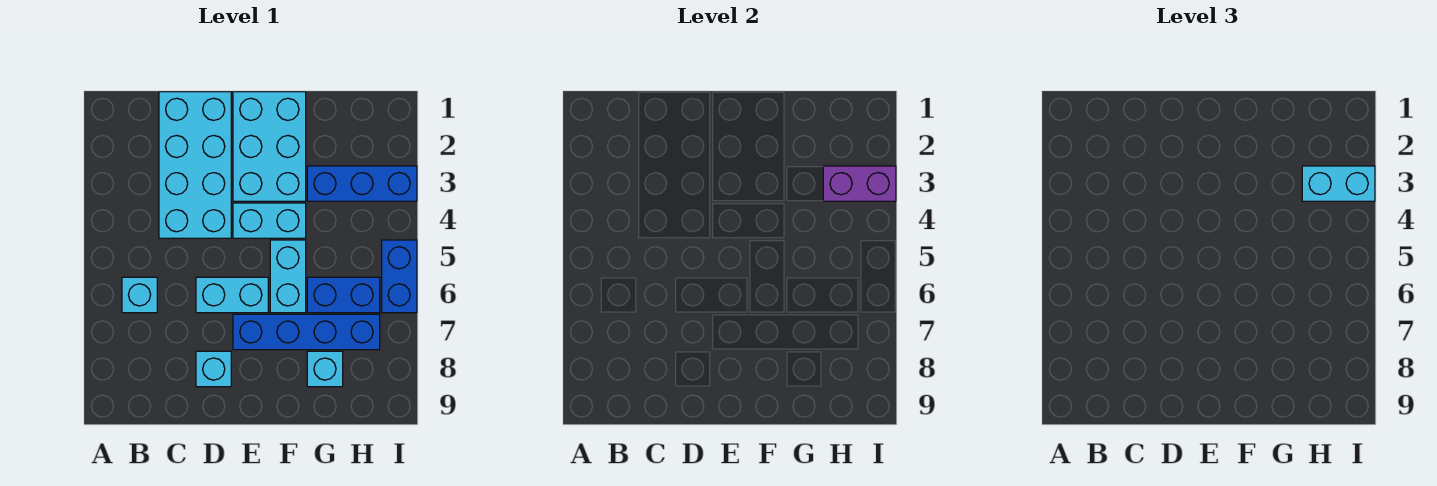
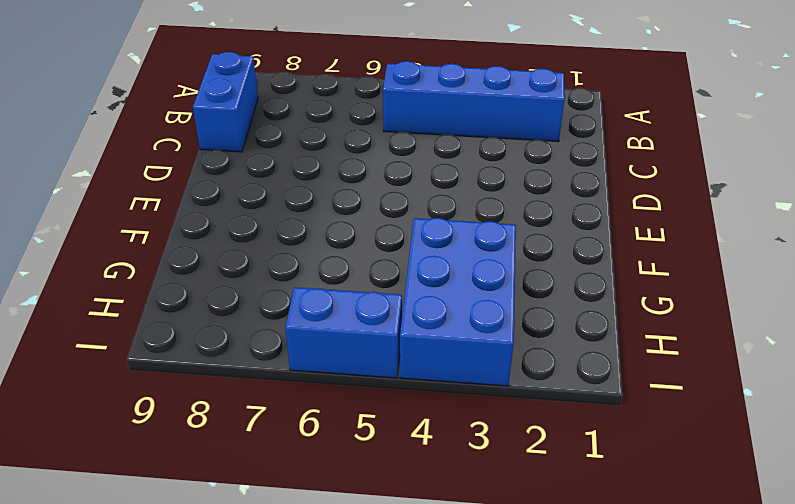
blue 1x4 brick [383,61,565,142] -> blue 1x4 brick turned to [233,314,380,350]
blue 1x2 brick [193,52,258,152] -> blue 1x2 brick moved to [307,277,380,313]
blue 2x3 brick [400,218,516,386] -> blue 1x3 brick [307,166,417,201]
none -> cyan 1x1 brick [122,277,157,313]
none -> cyan 2x4 brick [159,92,231,238]
none -> cyan 1x2 brick [196,277,268,313]

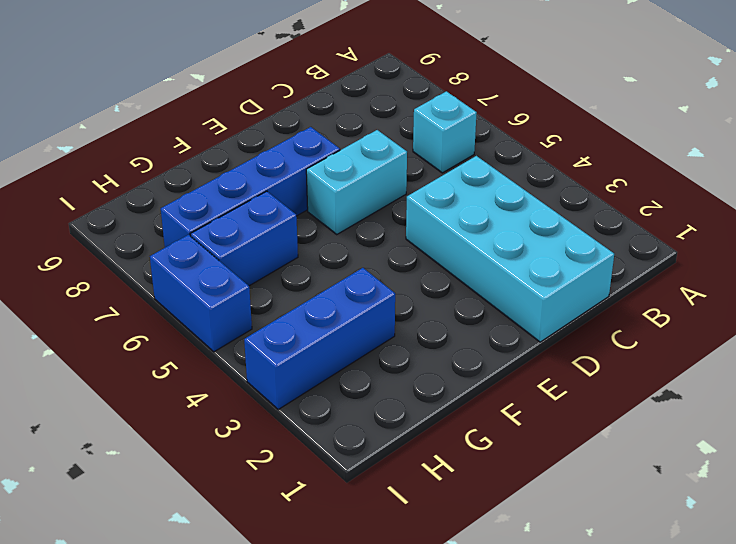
none -> cyan 1x1 brick [196,351,231,387]
none -> cyan 2x3 brick [233,92,306,201]
none -> cyan 1x2 brick [233,203,306,238]

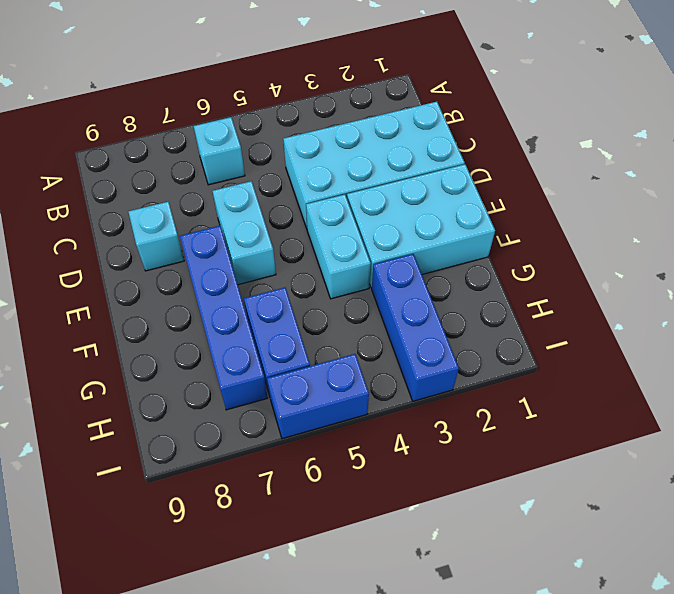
none -> cyan 1x2 brick [270,240,306,313]
none -> cyan 1x1 brick [307,351,343,387]
none -> purple 1x2 brick [823,166,896,201]

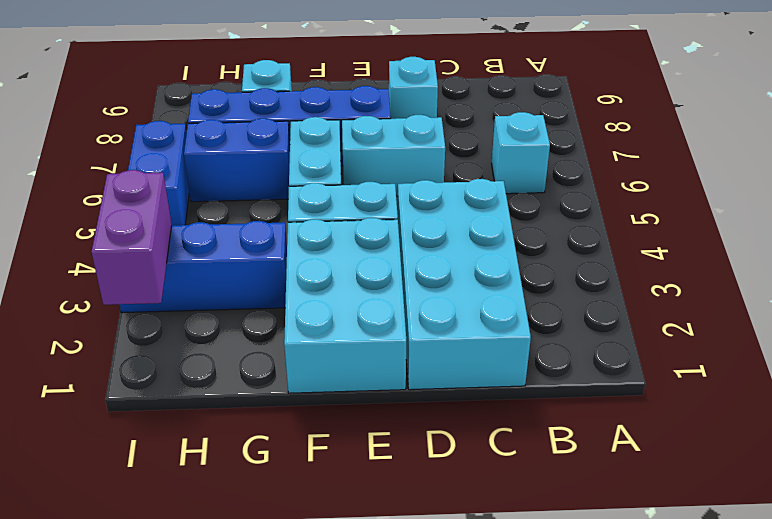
purple 1x2 brick [92,170,172,305] -> purple 1x2 brick turned to [823,166,896,201]
none -> cyan 1x2 brick [1302,166,1375,201]

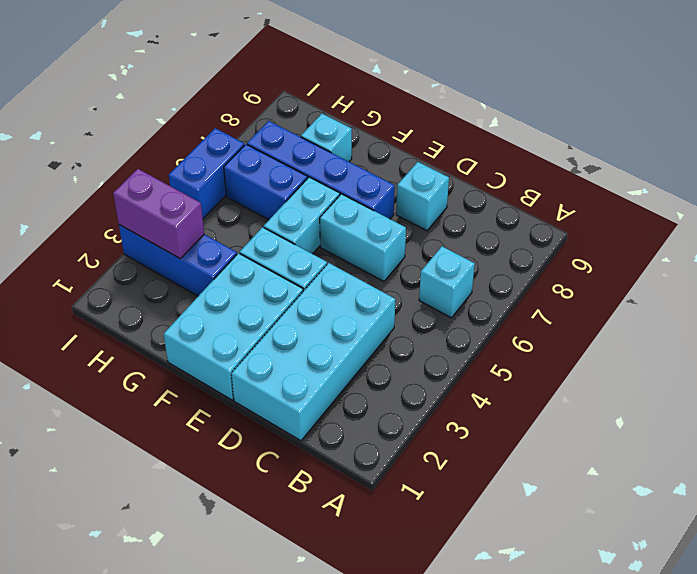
none -> cyan 1x2 brick [1302,166,1375,201]

